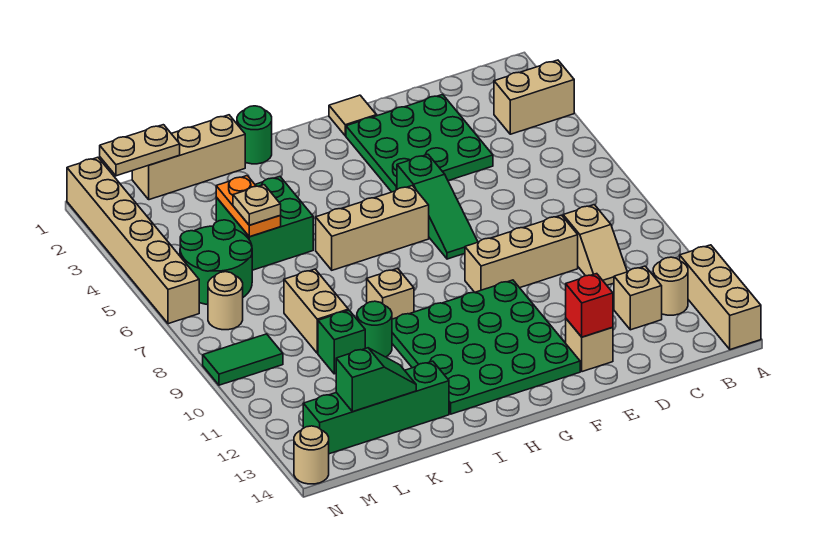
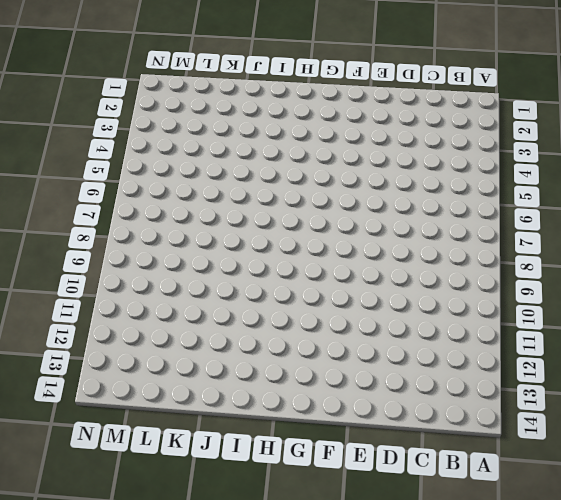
none -> tan 1x2 brick [494,60,574,134]
none -> tan 1x3 brick [680,245,761,350]
none -> tan 1x1 round brick [653,257,688,315]
none -> tan 1x2 slope [563,205,627,285]

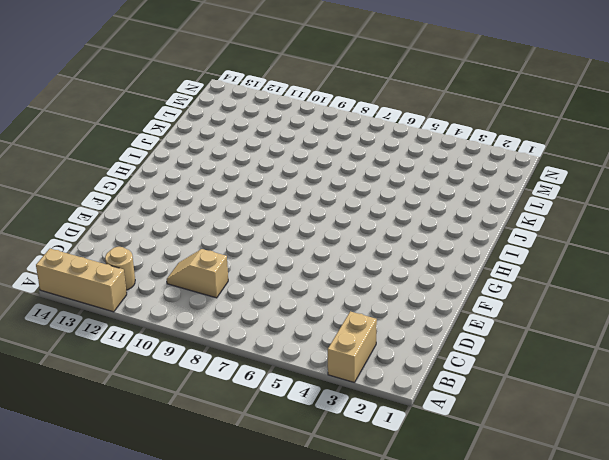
none -> tan 1x1 brick [614,266,662,330]
none -> green 3x3 plate [346,94,493,192]
none -> tan 1x3 brick [465,215,578,292]
none -> tan 1x1 brick [566,319,613,372]

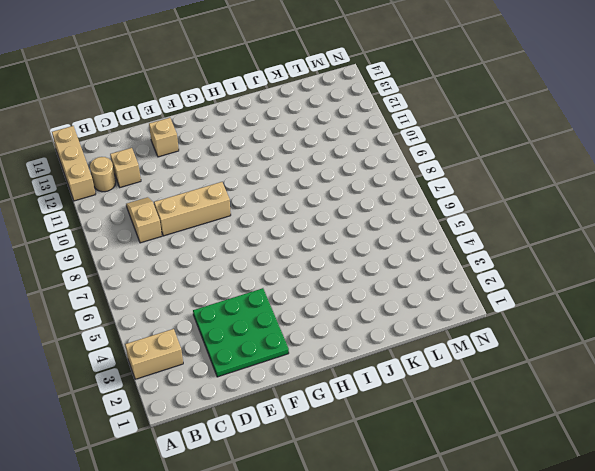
none -> tan 1x1 tile [329,95,376,136]
none -> green 1x3 slope [397,154,478,259]
none -> green 4x4 plate [392,280,580,414]
none -> tan 1x3 brick [316,186,429,270]

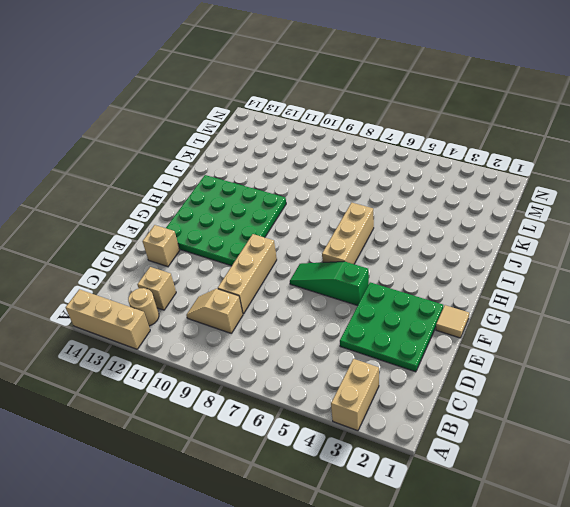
none -> green 1x1 round brick [237,106,272,164]
none -> tan 1x1 brick [367,268,414,319]
none -> tan 1x3 brick [132,115,245,200]
none -> green 2x2 brick [216,177,313,270]

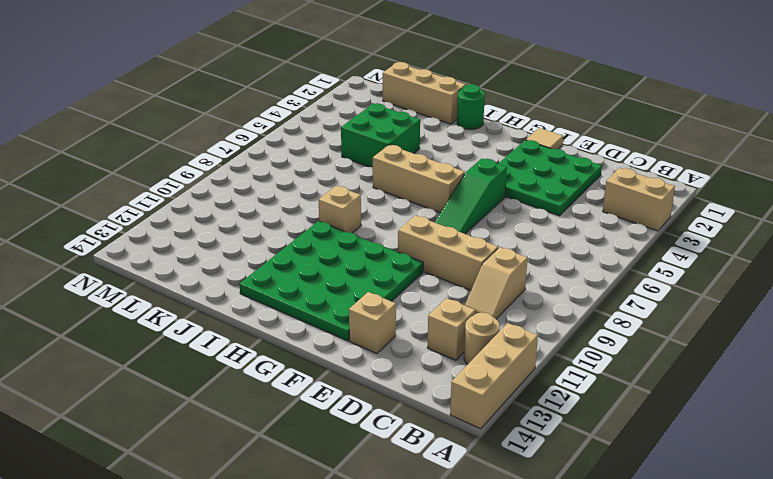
none -> green 1x1 round brick [357,301,392,357]
none -> green 1x4 brick [303,361,449,454]
none -> tan 1x2 brick [284,269,348,353]
none -> green 1x1 brick [318,310,365,374]

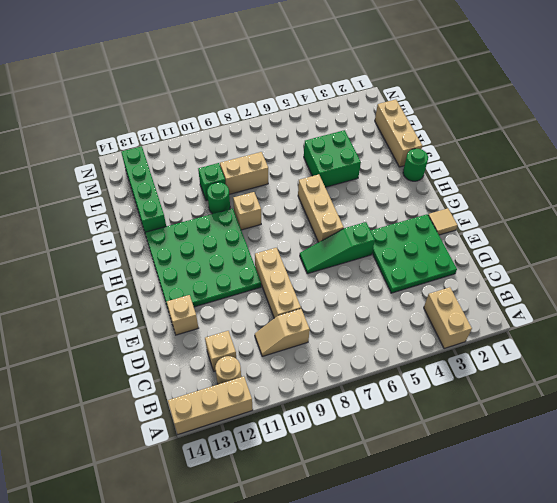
none -> green 2x2 round brick [180,220,252,305]
none -> tan 1x1 round brick [208,272,243,330]
none -> green 1x2 tile [203,334,283,385]
none -> tan 1x6 brick [67,157,199,324]

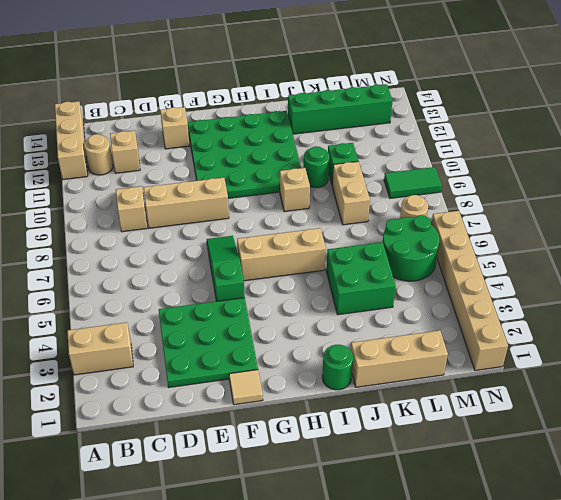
none -> tan 1x1 round brick [294,426,329,484]
none -> red 1x1 brick [566,274,613,337]
none -> orange 1x2 plate [216,176,281,237]
none -> green 1x2 slope [336,348,416,412]

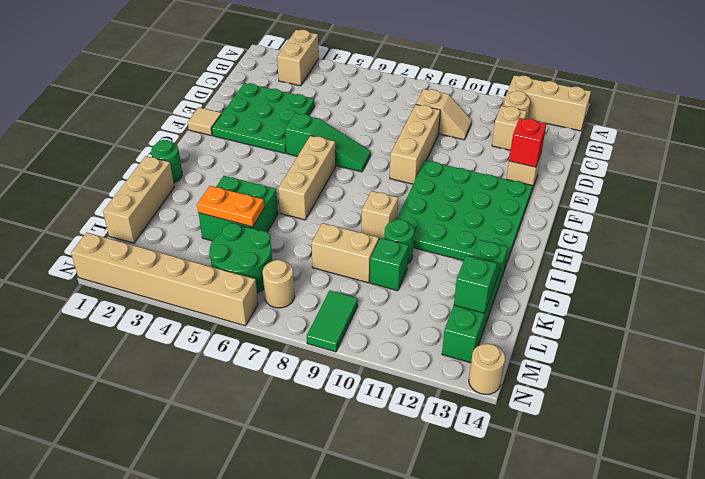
none -> tan 1x2 plate [100,125,180,176]
none -> tan 1x1 plate [233,185,281,225]

